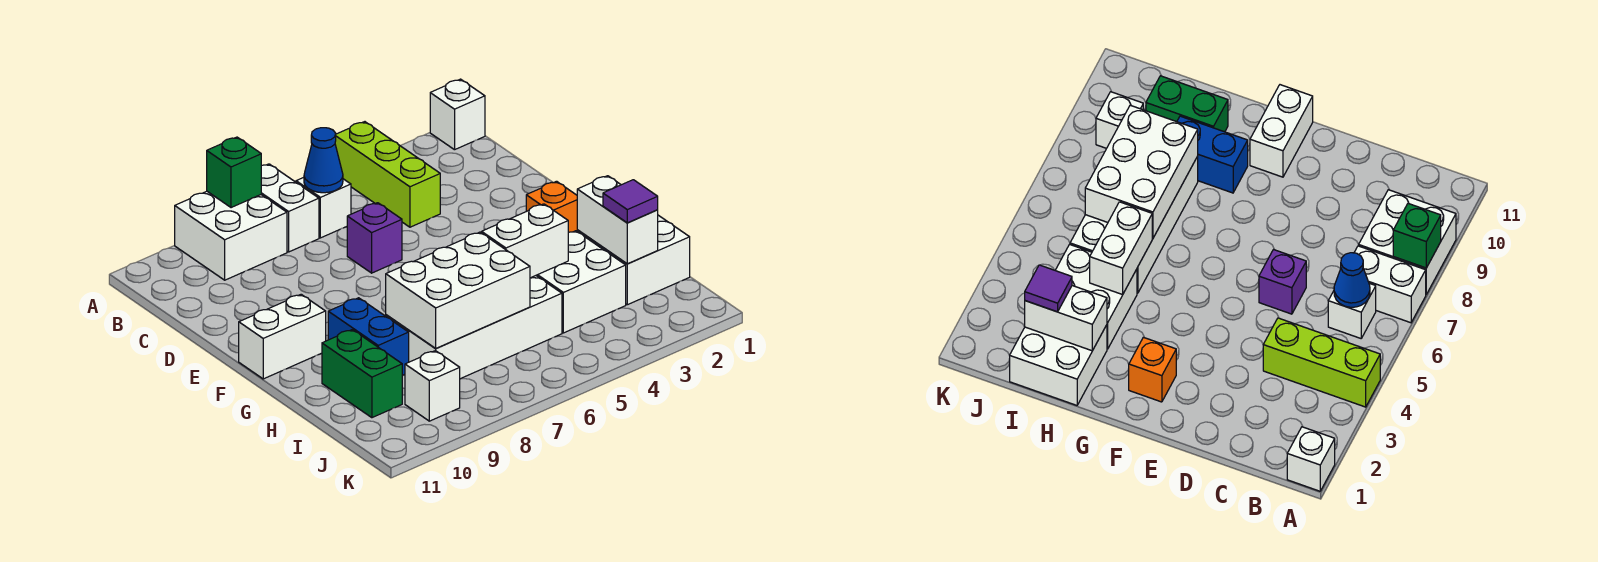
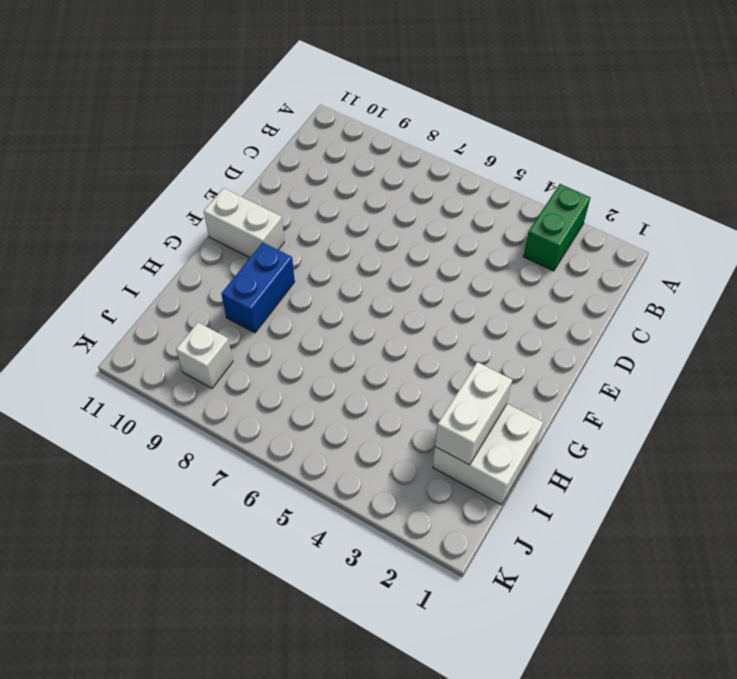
green 1x2 brick [523,184,590,271] -> green 1x2 brick moved to [322,330,403,418]
none -> white 1x1 brick [430,79,485,150]
none -> lime 1x3 brick [335,122,440,227]
none -> white 1x2 brick [261,164,319,252]

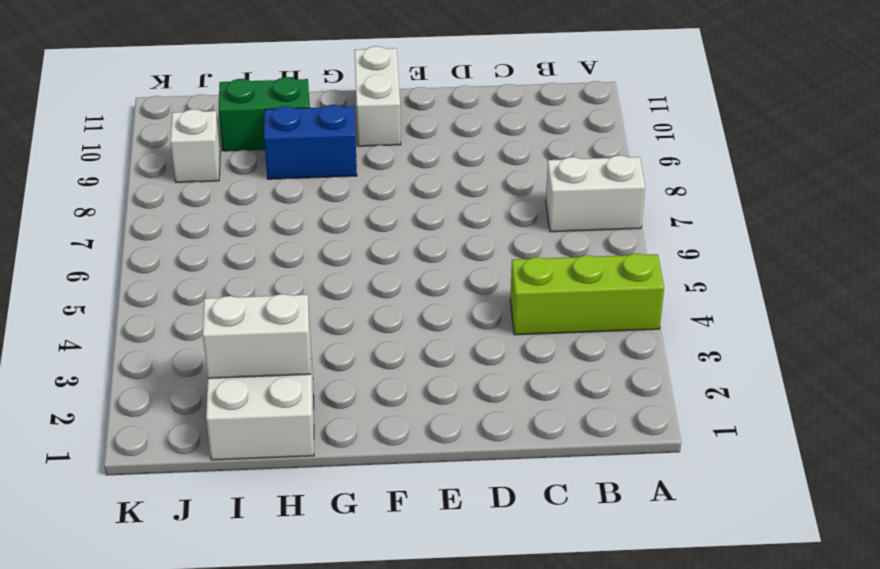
none -> white 1x1 brick [430,79,485,150]
none -> white 2x2 brick [175,191,287,280]
none -> white 1x1 brick [296,177,351,238]

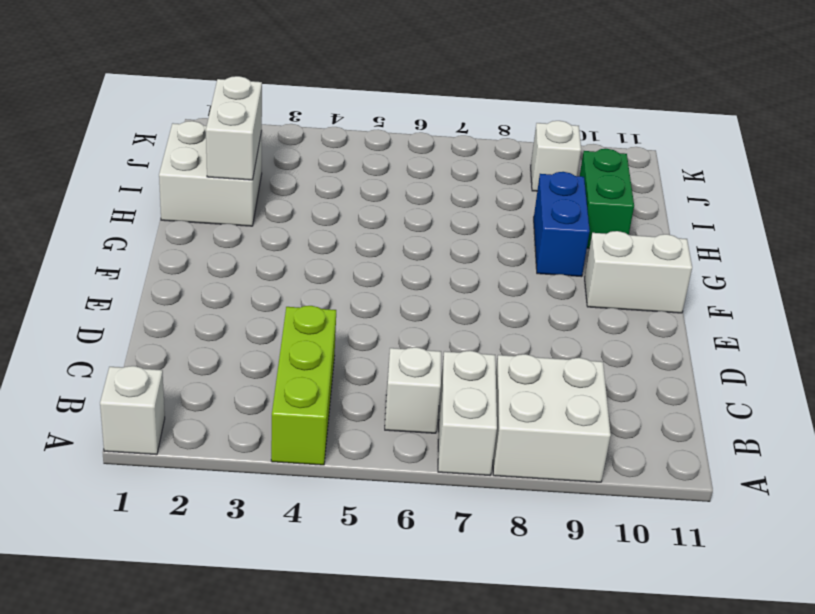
none -> purple 1x1 brick [347,203,402,273]
none -> orange 1x1 brick [526,181,577,232]
none -> white 2x2 brick [536,231,626,333]

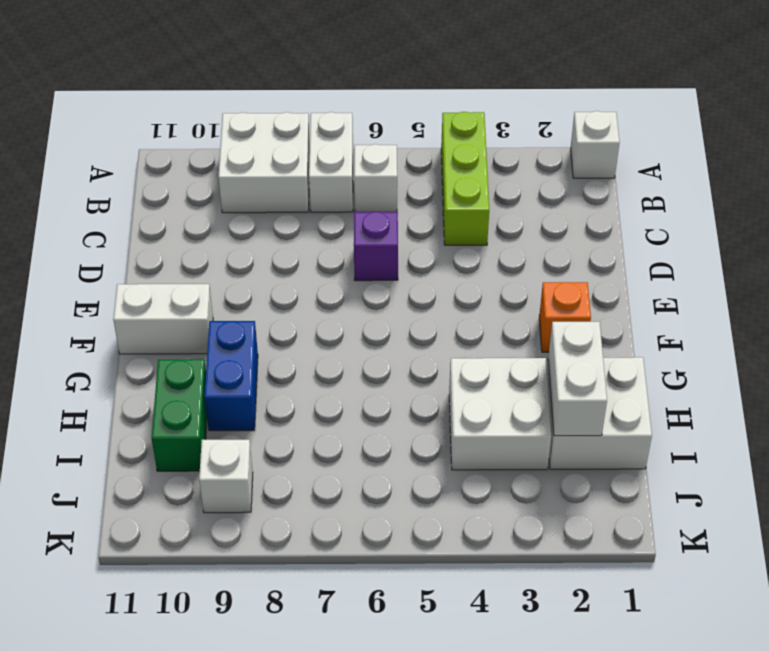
none -> white 2x4 brick [386,276,562,379]
none -> green 1x1 brick [207,137,261,208]
none -> blue 1x1 cone [304,128,343,193]

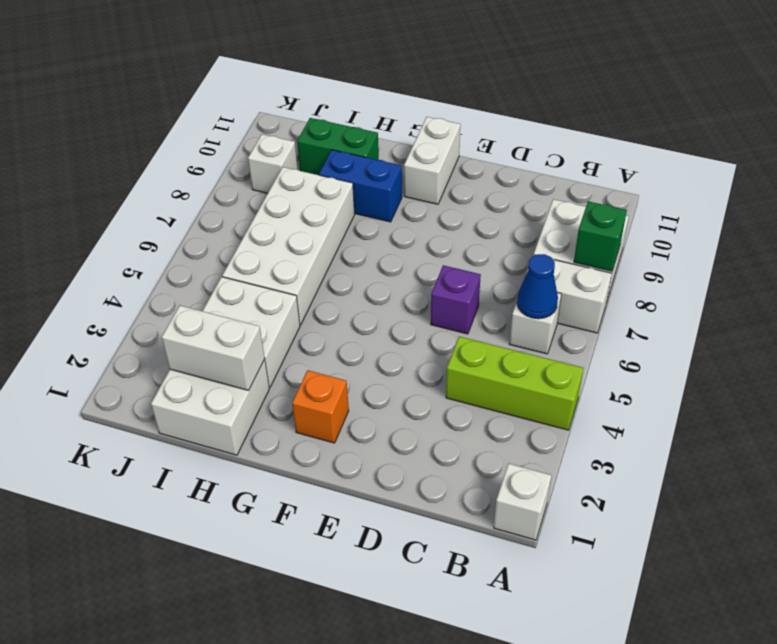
none -> white 1x2 brick [482,204,568,278]
none -> white 2x3 brick [386,232,530,348]
none -> purple 1x1 tile [603,180,658,223]

